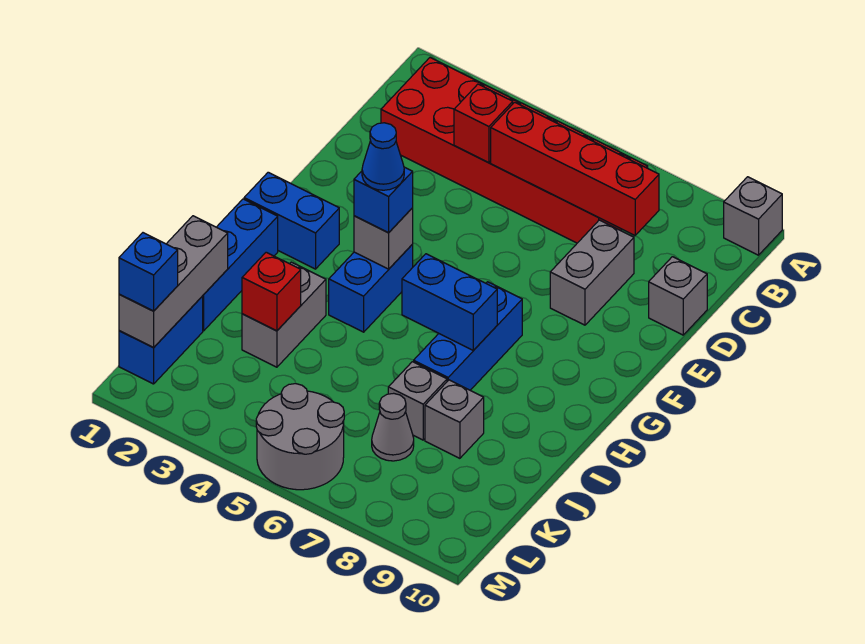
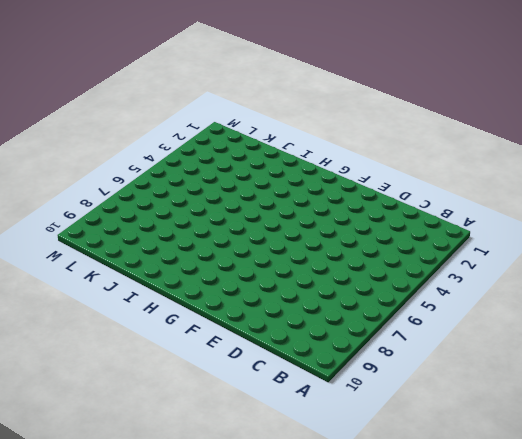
none -> grey 1x1 brick [724,177,782,255]
none -> red 2x6 brick [381,58,648,243]
none -> grey 1x2 brick [550,220,634,325]

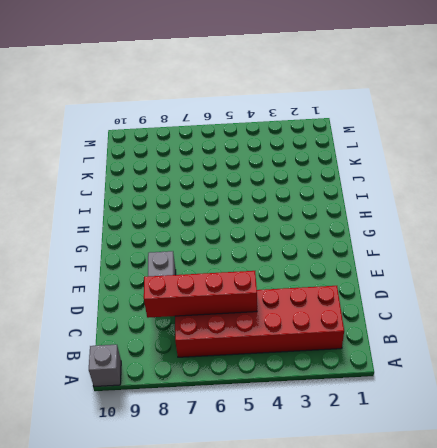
none -> grey 1x1 brick [649,257,707,335]
none -> blue 1x2 brick [244,172,339,269]
none -> blue 1x2 brick [329,245,413,332]

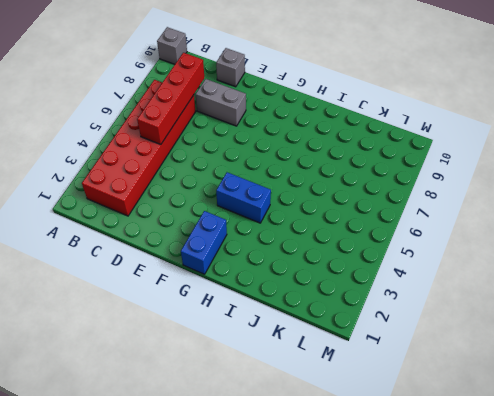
none -> blue 1x3 brick [414,282,522,390]
none -> blue 1x3 brick [203,199,278,331]
none -> grey 1x2 brick [242,262,326,367]

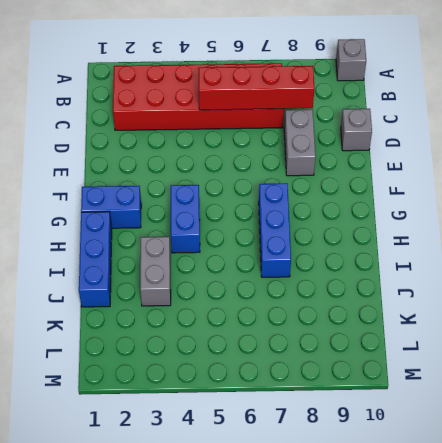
none -> grey 1x1 brick [388,362,447,440]
none -> grey 1x1 brick [425,380,484,458]
none -> blue 1x2 brick [119,296,203,384]

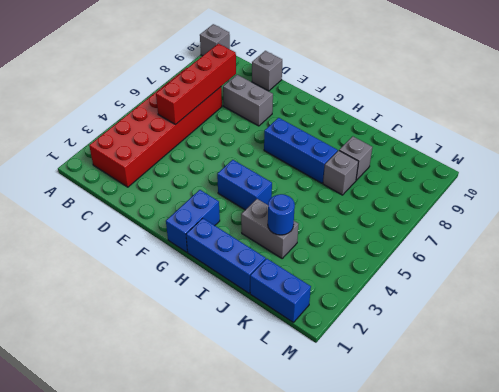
blue 1x1 round brick [268,194,295,235] -> red 1x1 brick [242,252,301,331]
none -> grey 1x1 cone [372,393,414,461]
none -> grey 2x2 round brick [256,384,344,490]
none -> red 1x1 brick [454,84,513,163]

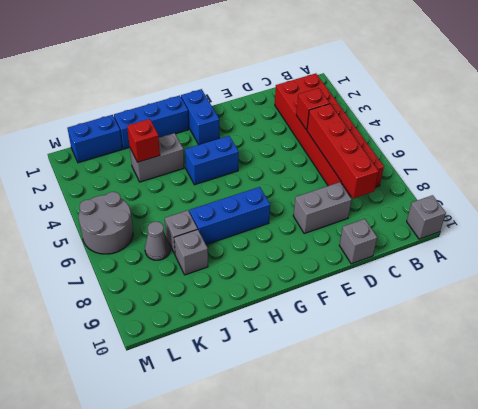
none -> grey 1x1 brick [354,208,413,269]
none -> blue 1x2 brick [402,254,497,350]
none -> grey 1x3 brick [119,216,228,348]

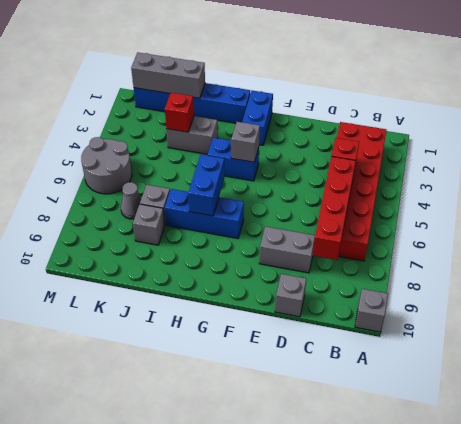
none -> blue 1x1 brick [354,167,413,233]
none -> blue 1x1 brick [119,233,178,311]
none -> blue 1x1 cone [362,123,404,190]

